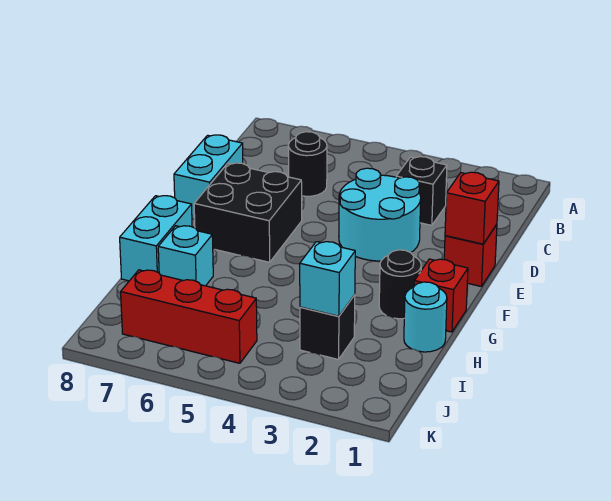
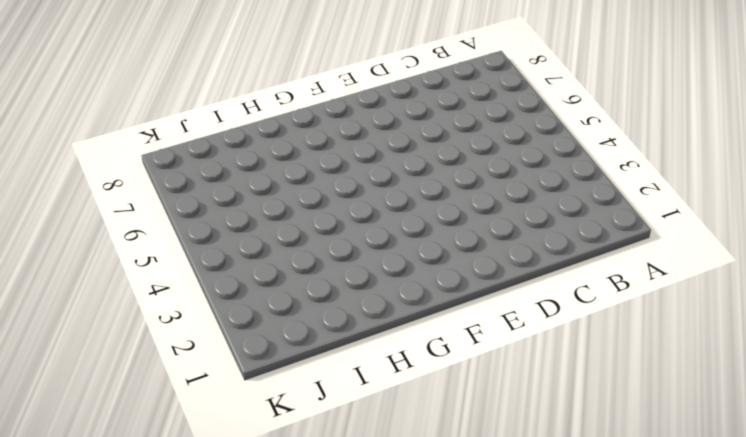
none -> black 1x1 brick [396,157,447,225]
none -> black 1x1 round brick [288,132,327,196]
none -> cyan 2x2 round brick [339,168,421,261]

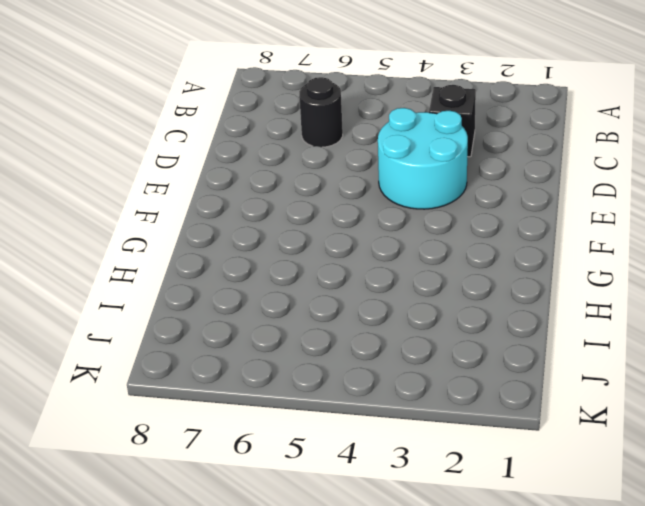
none -> cyan 1x2 brick [174,135,243,220]
none -> red 1x1 brick [444,225,497,287]
none -> black 2x2 brick [194,163,302,262]

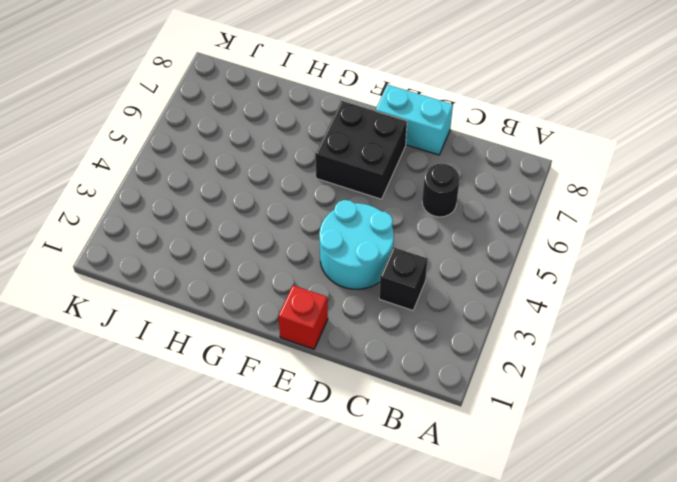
none -> red 1x1 brick [414,259,468,332]
none -> black 1x1 round brick [379,250,421,319]
none -> cyan 1x2 brick [120,196,192,281]

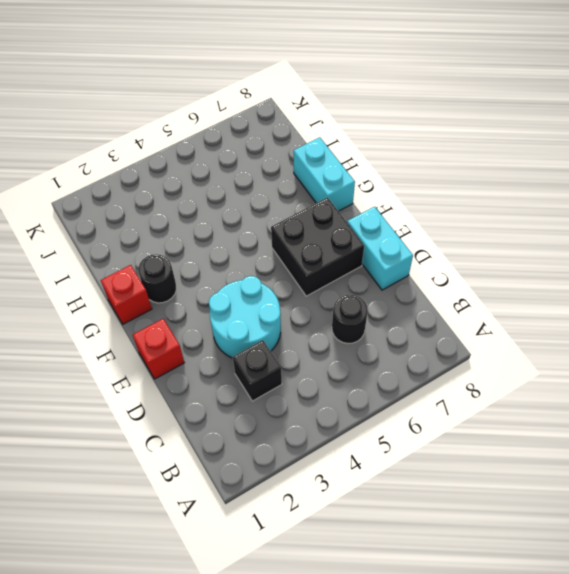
none -> cyan 1x1 round brick [404,282,447,352]
none -> cyan 1x1 brick [158,226,213,286]
none -> black 1x1 brick [300,295,355,360]

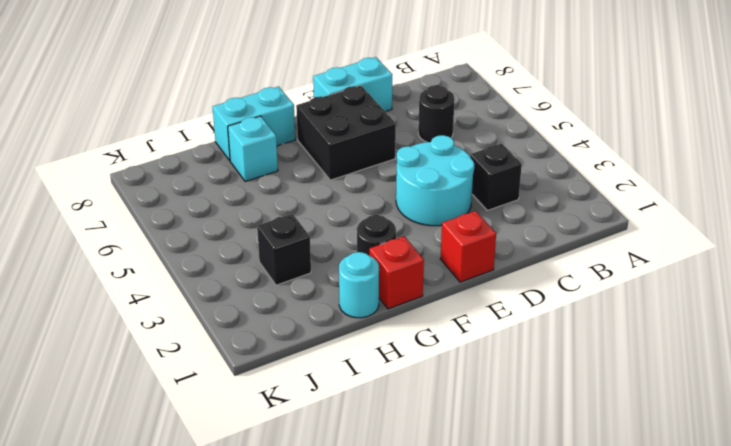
none -> red 1x3 brick [121,270,257,363]
none -> red 1x1 brick [445,172,499,244]
none -> cyan 1x1 brick [300,242,355,316]

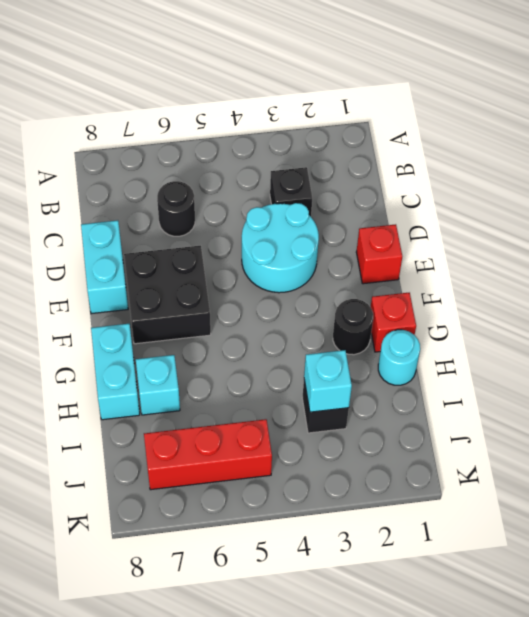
none -> red 1x1 brick [445,172,499,244]

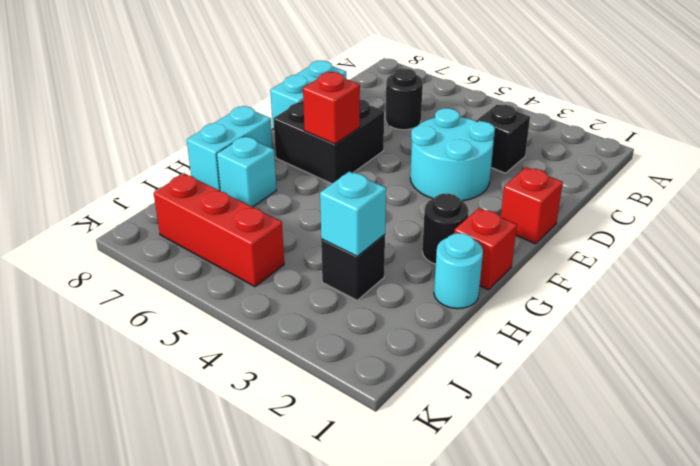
red 1x1 brick [303,72,360,144] -> red 1x1 brick moved to [445,172,499,244]

